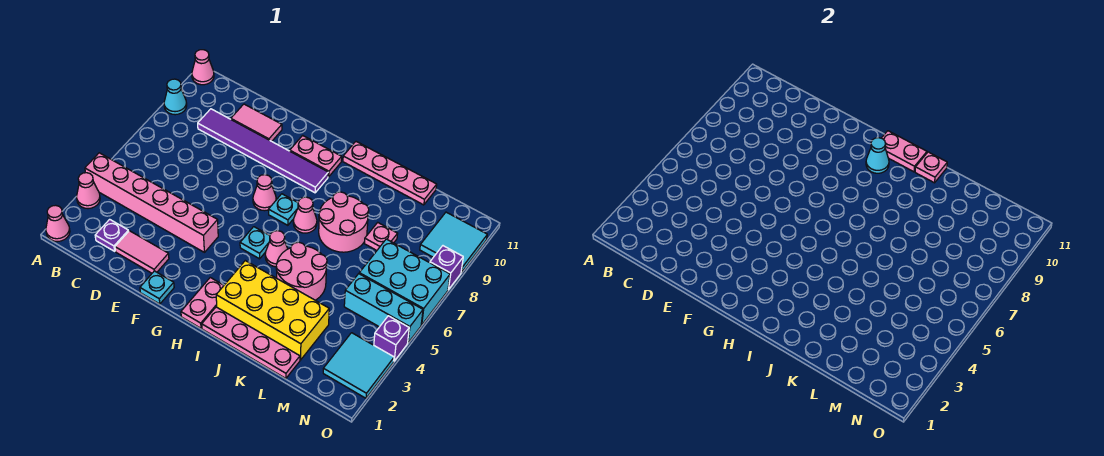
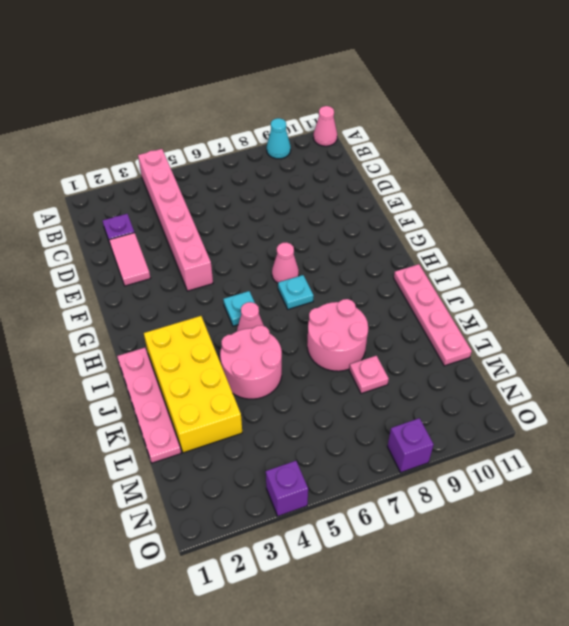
none -> pink 1x1 cone [46,205,70,242]
none -> pink 1x1 cone [77,173,100,209]
none -> purple 1x6 tile [198,109,328,193]
none -> pink 1x2 tile [231,104,282,141]

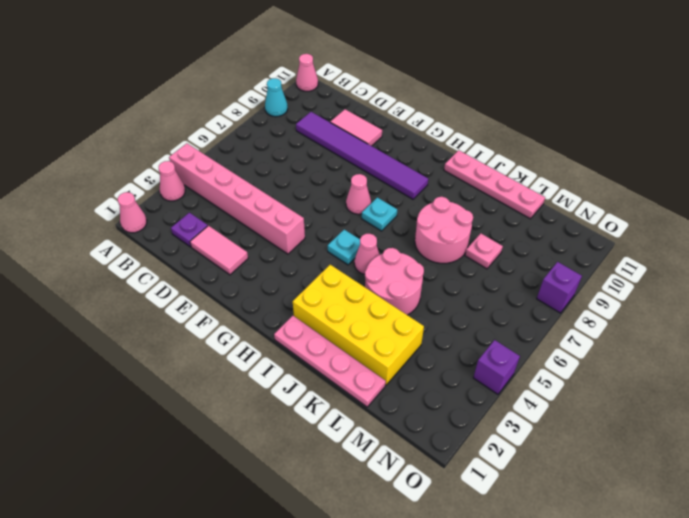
none -> cyan 1x1 plate [140,271,174,304]
none -> pink 1x2 plate [290,135,342,177]
none -> pink 1x2 plate [181,278,224,328]
none -> pink 1x1 cone [293,197,317,233]

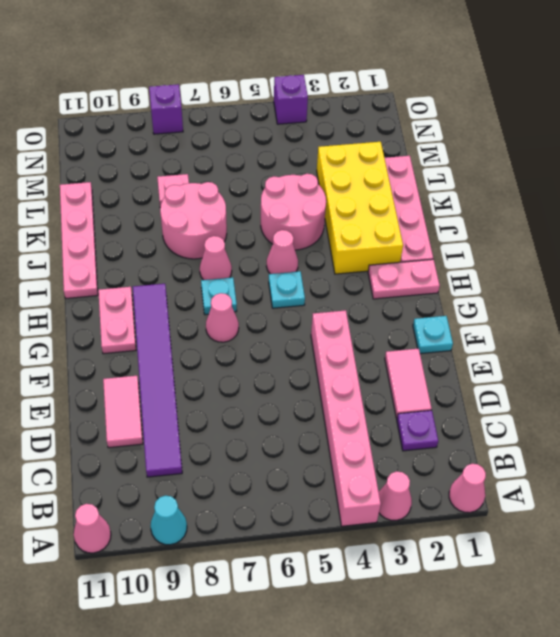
none -> cyan 1x3 brick [344,274,423,343]
none -> cyan 2x3 brick [359,239,450,325]
none -> cyan 2x2 tile [323,333,394,398]
none -> cyan 2x2 tile [420,212,487,273]

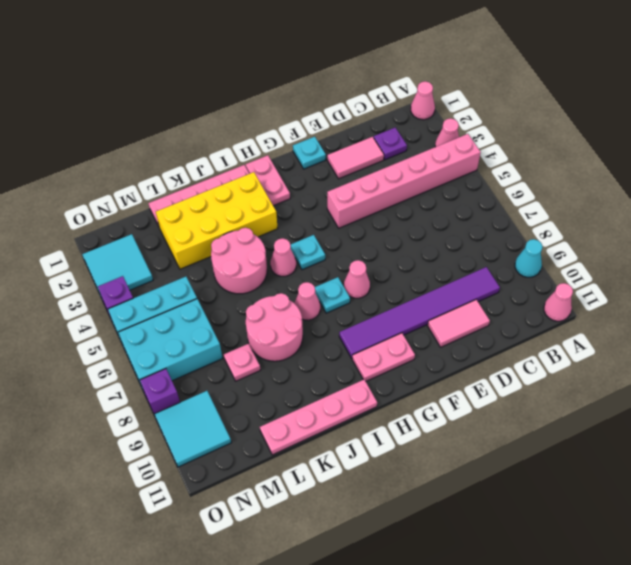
none -> cyan 1x1 cone [866,138,889,173]
none -> pink 1x2 plate [882,131,927,172]
none -> pink 1x1 plate [915,152,947,183]

